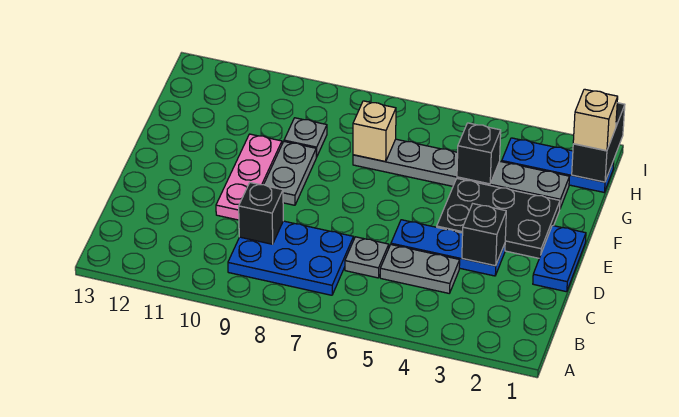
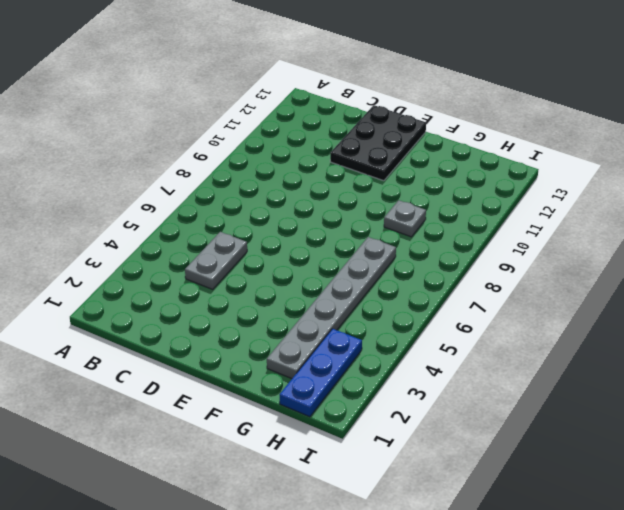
black 2x3 plate [330,105,426,181] -> black 2x3 plate moved to [437,179,560,258]
none -> blue 2x3 plate [228,221,354,295]
none -> grey 1x1 plate [345,237,389,278]
none -> blue 1x2 plate [533,226,586,292]

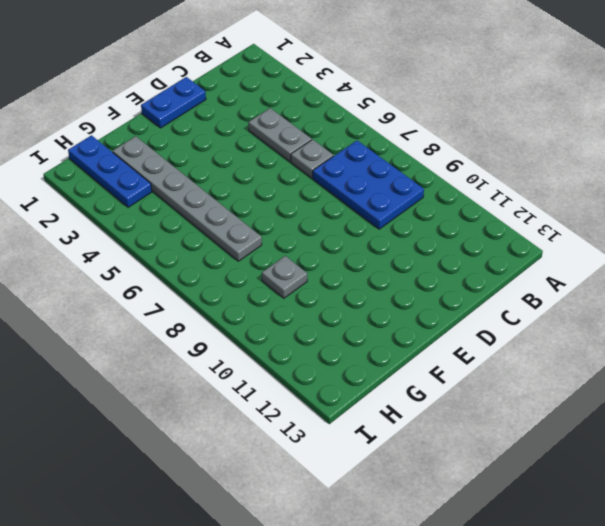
none -> blue 1x3 plate [391,220,505,276]
none -> pink 1x3 plate [216,134,282,220]
none -> black 2x3 plate [437,179,560,258]

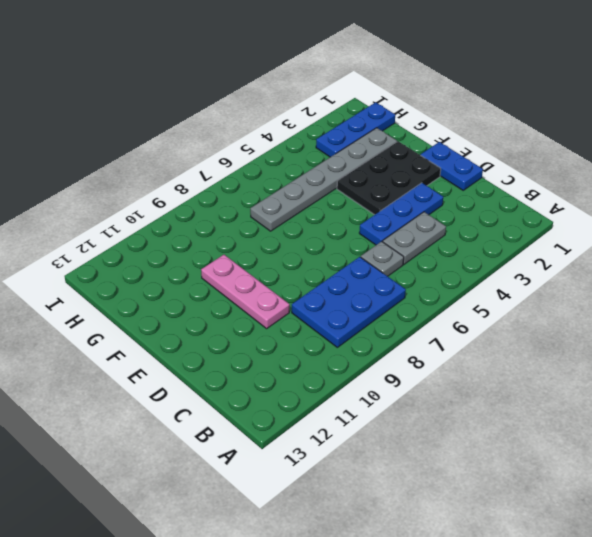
none -> grey 1x2 plate [264,142,316,205]
none -> grey 1x1 plate [284,118,327,157]
none -> black 1x1 brick [239,183,283,244]

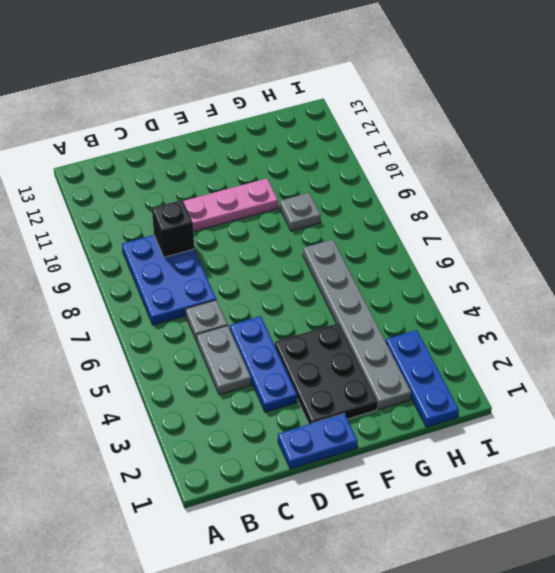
none -> grey 1x2 plate [264,142,316,205]
none -> black 1x1 brick [462,204,506,266]
none -> black 1x1 brick [457,123,501,184]

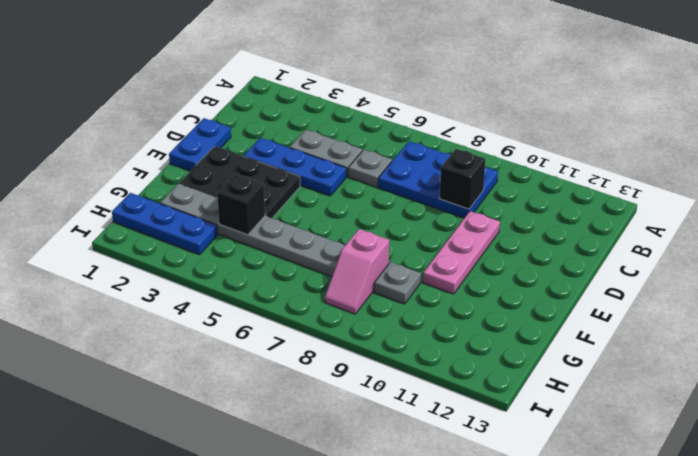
pink 1x2 slope [325,229,389,314] -> none
none -> grey 1x2 plate [264,142,316,205]
none -> black 1x1 brick [462,204,506,266]
none -> tan 1x1 brick [353,101,396,162]

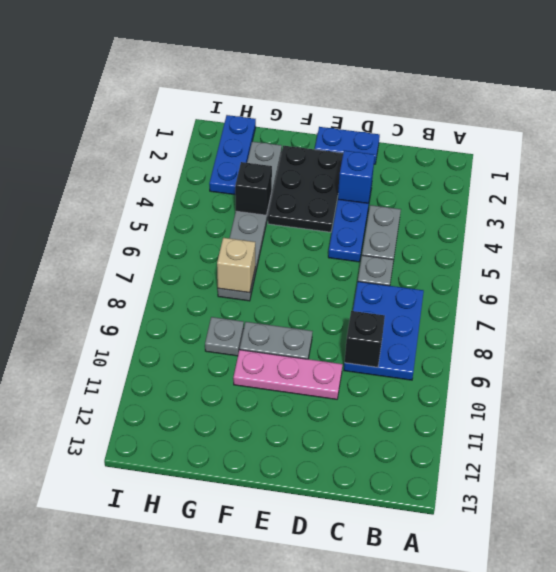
blue 1x1 brick [338,151,375,203] -> black 1x1 brick [462,204,506,266]
none -> black 1x2 brick [572,103,625,182]
none -> tan 1x1 brick [573,89,618,151]

